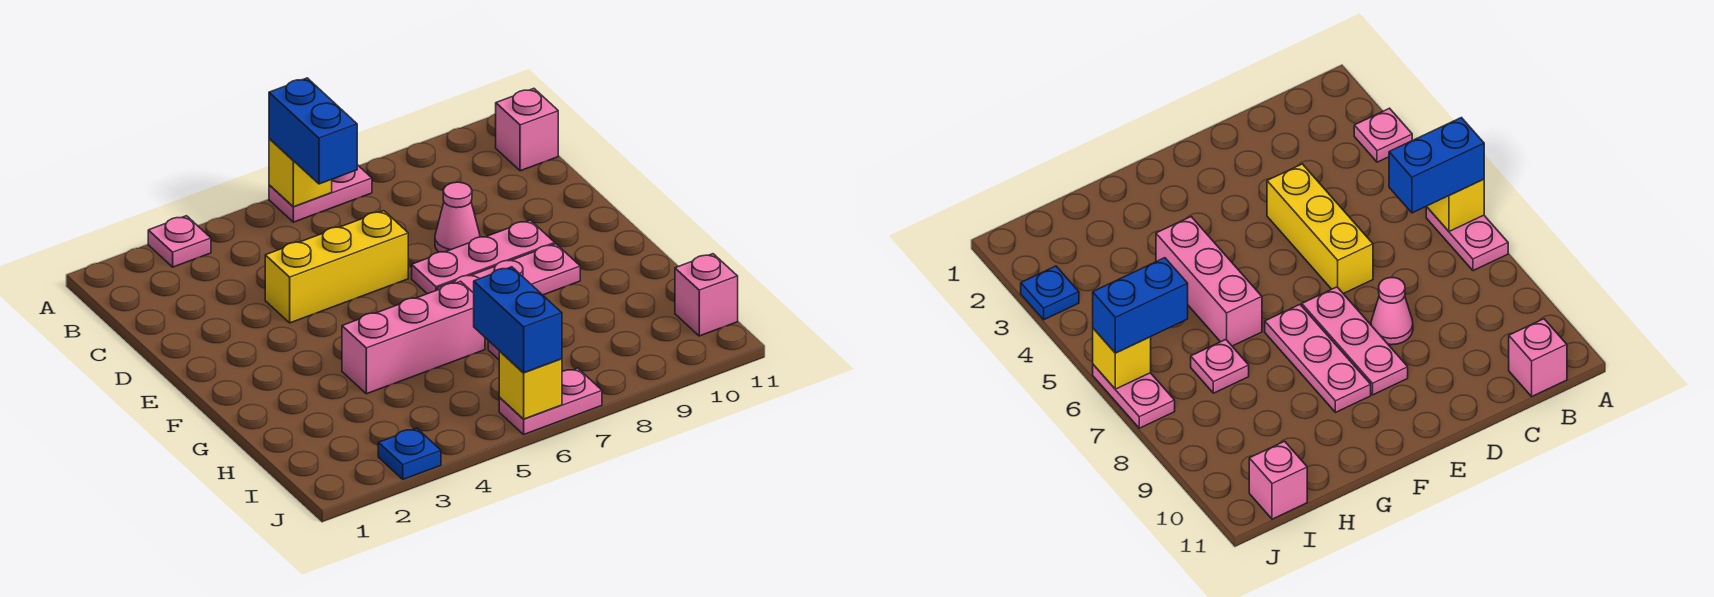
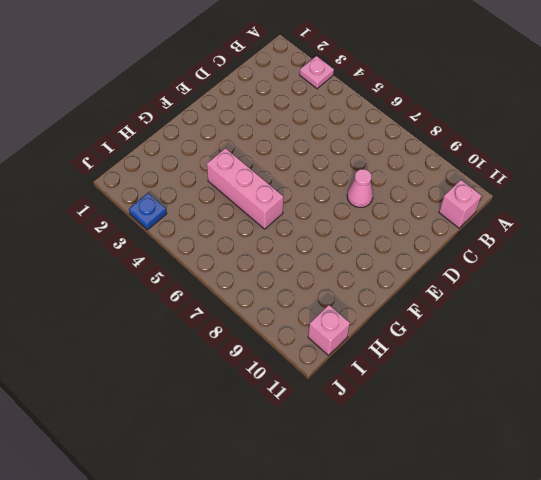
none -> pink 1x2 plate [269,165,372,222]
none -> yellow 1x3 brick [265,211,408,323]
none -> pink 1x3 plate [412,220,555,294]

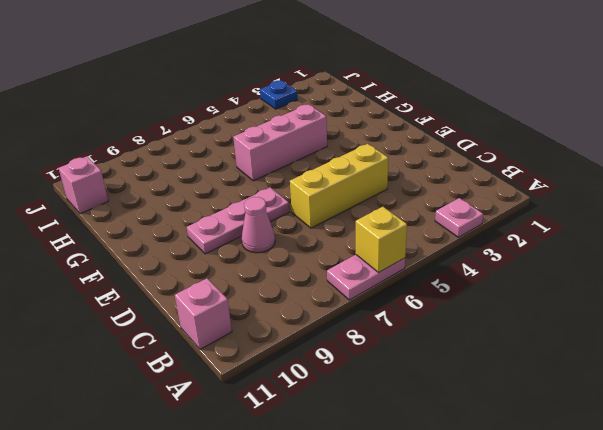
none -> pink 1x3 plate [437,244,580,295]
none -> pink 1x1 plate [1191,340,1249,393]
none -> pink 1x2 plate [499,368,602,434]

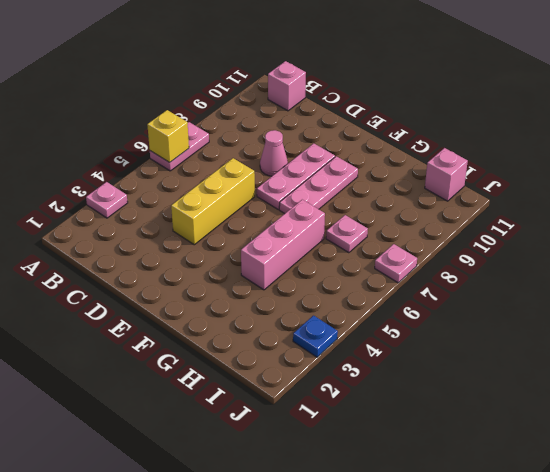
pink 1x1 plate [375,244,417,283] -> pink 1x2 plate [499,368,602,434]
none -> yellow 1x1 brick [499,351,562,419]
none -> blue 1x2 brick [269,78,357,184]
none -> blue 1x2 brick [474,267,562,373]

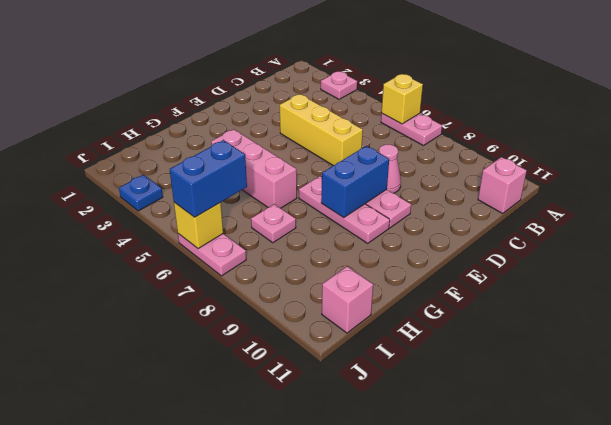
blue 1x2 brick [321,146,389,218] -> blue 1x2 brick moved to [269,78,357,184]

